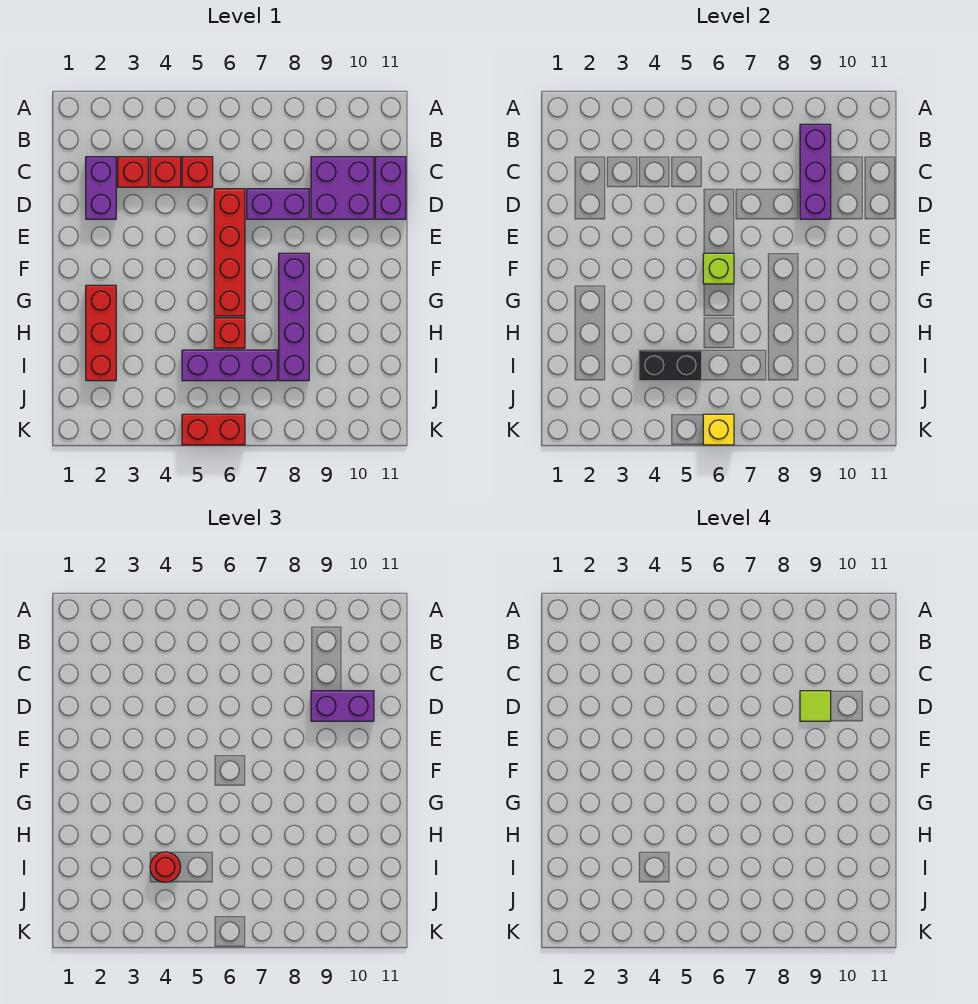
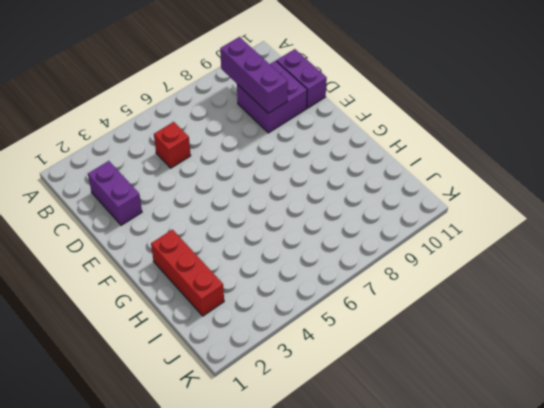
none -> red 1x1 brick [118,157,148,187]
none -> red 1x1 brick [150,157,181,187]
none -> red 1x4 brick [214,189,245,316]

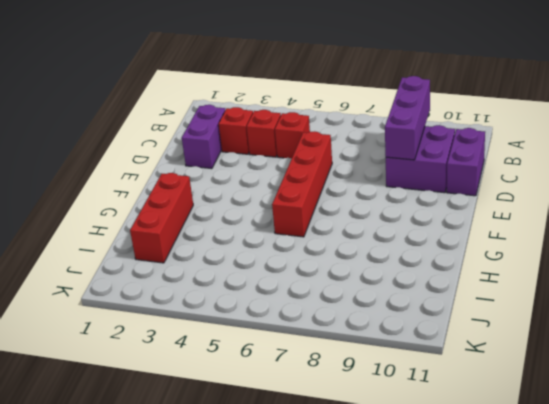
none -> purple 1x2 brick [247,189,309,219]
none -> purple 1x4 brick [279,253,309,381]
none -> red 1x1 brick [214,318,245,348]

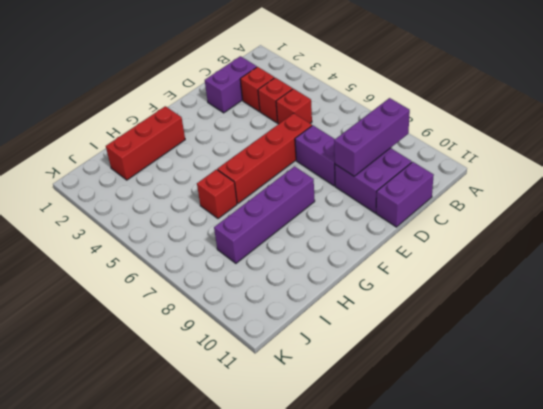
none -> purple 1x3 brick [182,350,277,381]
none -> red 1x2 brick [182,414,245,445]
none -> lime 1x1 brick [703,253,734,284]

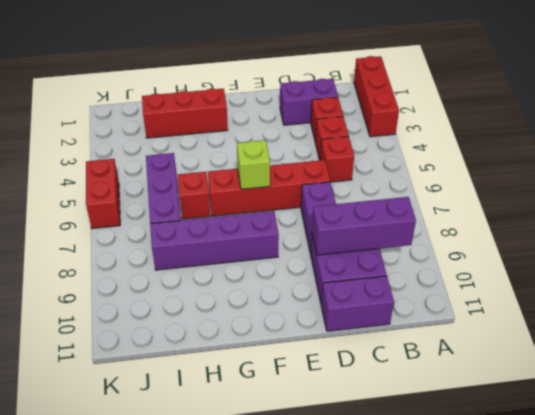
red 1x3 brick [354,56,399,137] -> none
none -> black 1x2 brick [639,350,702,381]
none -> yellow 1x1 brick [703,414,734,445]
none -> purple 1x2 brick [311,691,374,721]

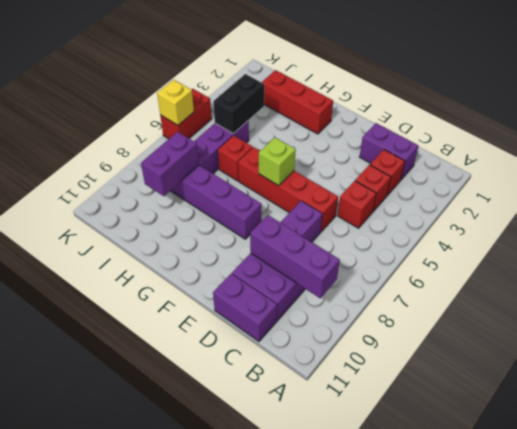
purple 1x2 brick [141,132,199,196] -> purple 1x2 brick moved to [311,691,374,721]
none -> red 1x1 round brick [150,852,181,882]
none -> lime 1x1 tile [800,691,831,721]

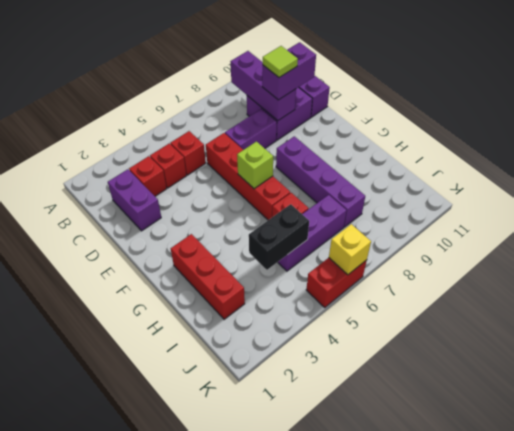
none -> red 1x1 round brick [150,852,181,882]

